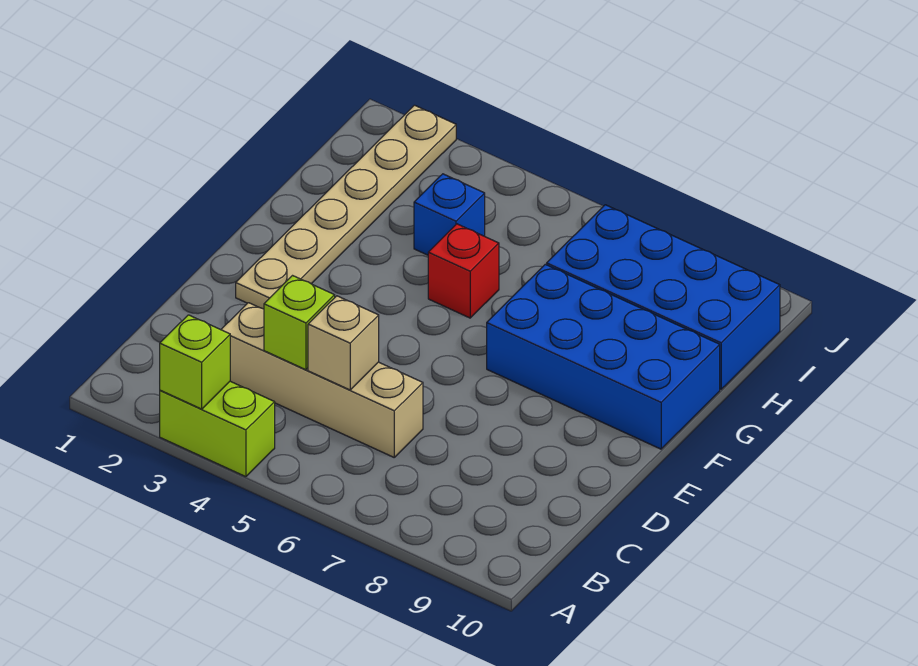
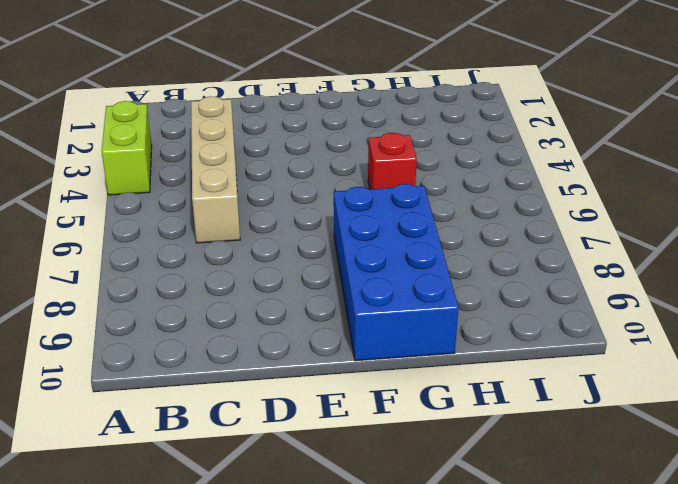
none -> tan 1x6 plate [236,105,456,309]
none -> blue 1x1 brick [414,174,485,255]

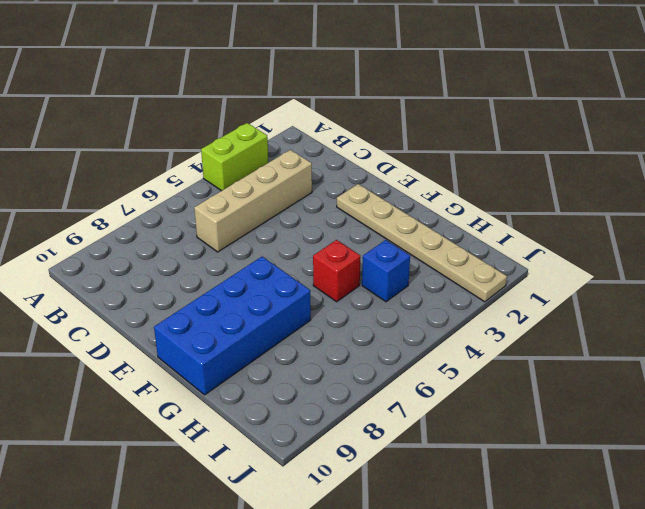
none -> blue 2x4 brick [547,205,780,389]
none -> lime 1x1 brick [160,315,230,409]

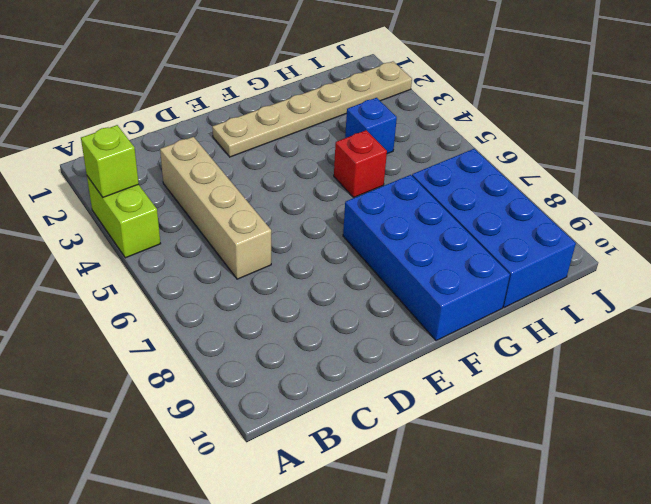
none -> lime 1x1 brick [264,276,335,370]
none -> tan 1x1 brick [308,296,379,390]

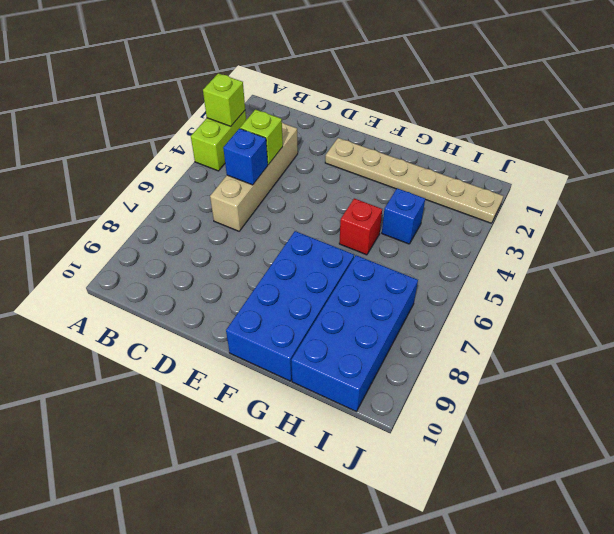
blue 1x1 brick [223,129,268,185] -> tan 1x1 brick [308,296,379,390]

